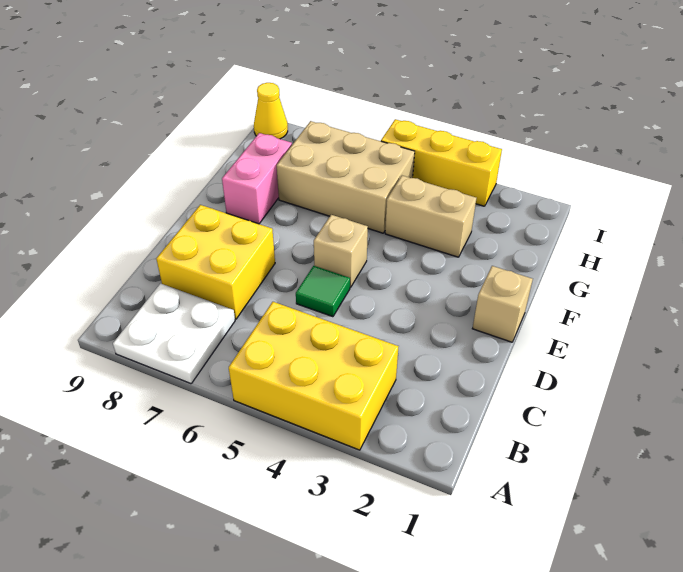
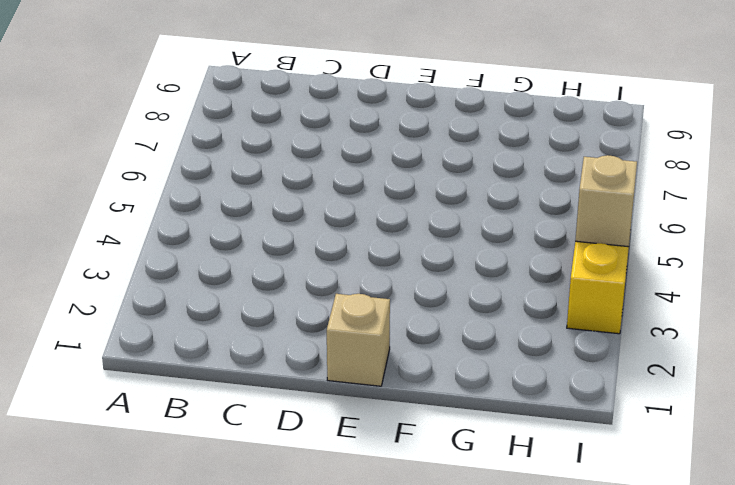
tan 1x1 brick [575,155,637,247] -> tan 1x1 brick moved to [314,215,368,287]
none -> yellow 2x3 brick [229,302,398,450]
none -> white 2x2 plate [113,284,235,384]

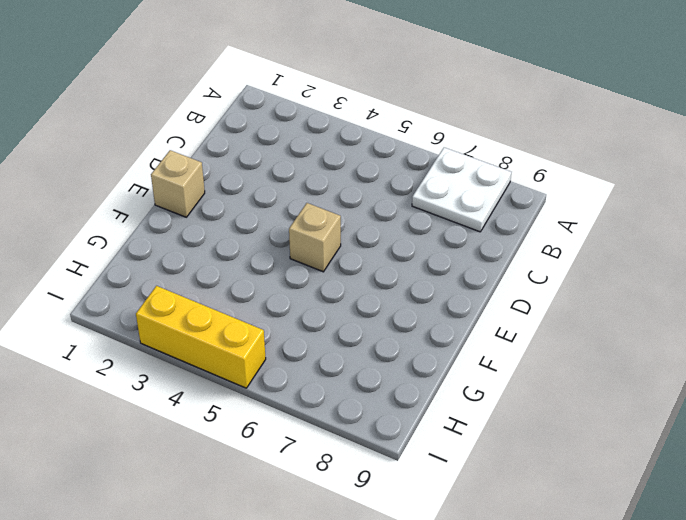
none -> yellow 2x3 brick [229,302,398,450]
none -> yellow 2x2 brick [156,205,275,319]

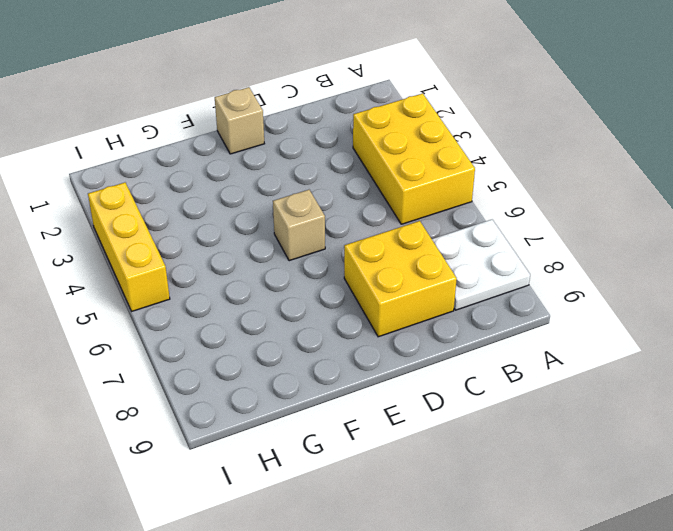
none -> green 1x1 tile [296,266,350,317]
none -> pink 1x2 brick [222,133,292,224]

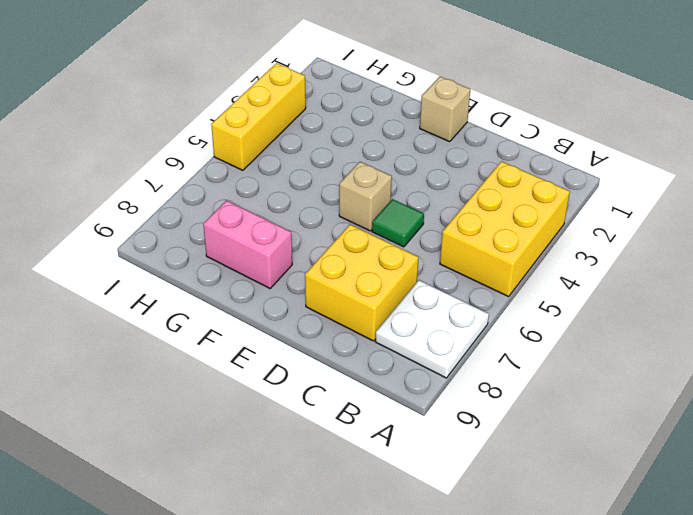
none -> tan 1x2 brick [385,176,476,257]
none -> tan 2x3 brick [277,121,415,233]

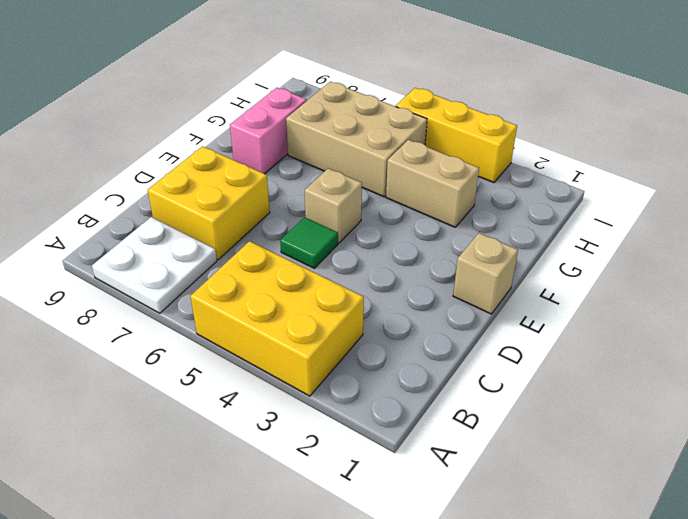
none -> yellow 1x1 cone [254,83,288,139]

